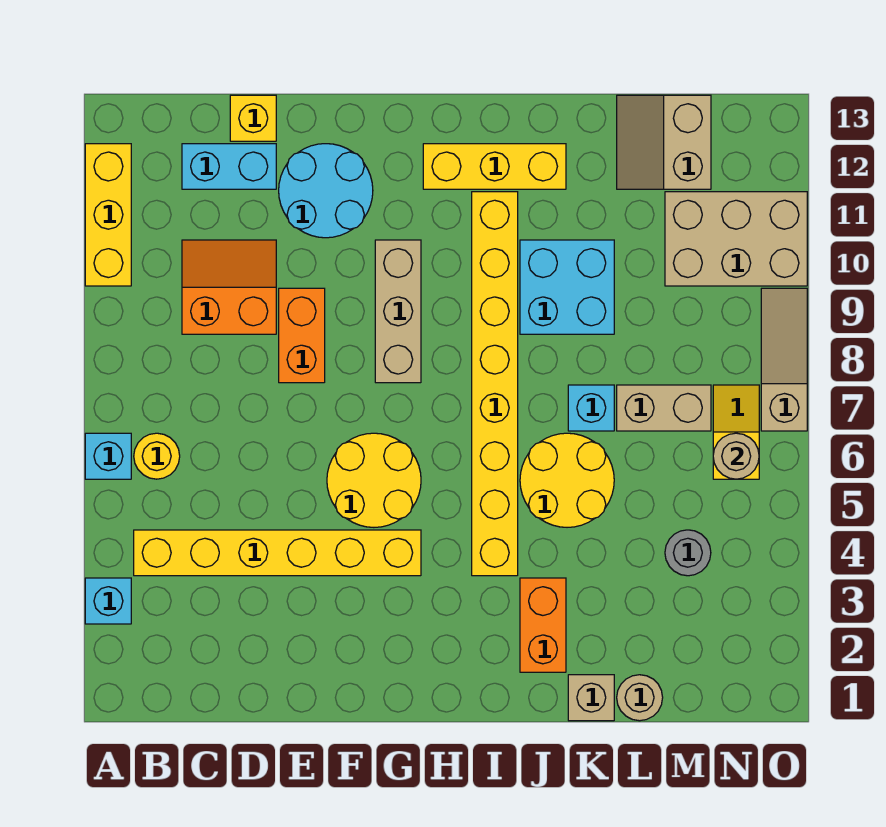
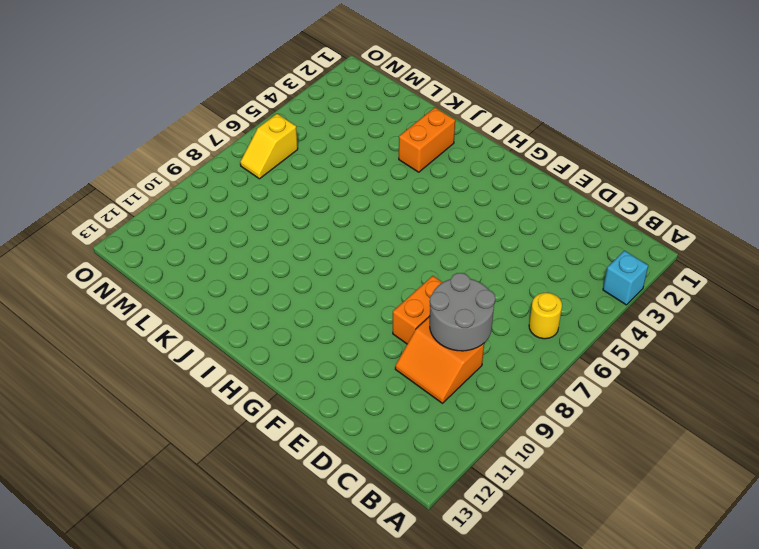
grey 2x2 round brick [430,273,495,351] -> none
none -> cyan 1x1 brick [85,433,131,479]
none -> yellow 1x3 brick [85,144,131,286]
none -> yellow 1x6 brick [134,530,421,576]

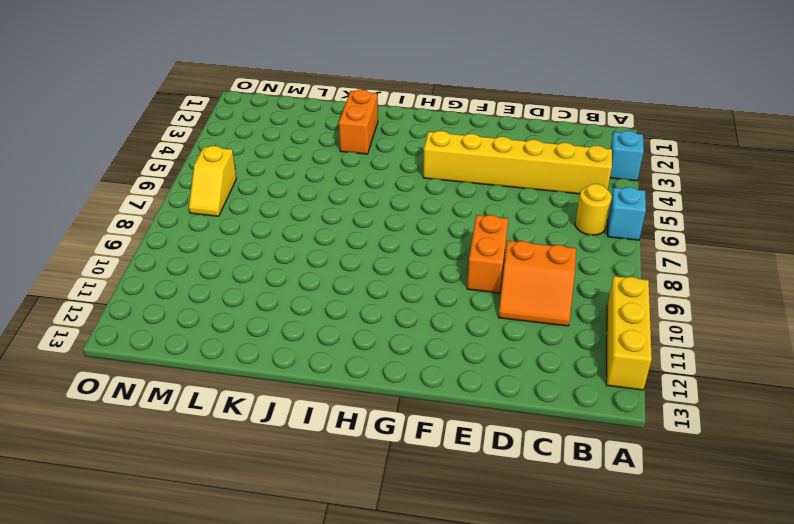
none -> cyan 1x2 brick [182,144,276,189]
none -> yellow 1x1 brick [230,95,276,141]
none -> cyan 2x2 round brick [279,144,373,238]

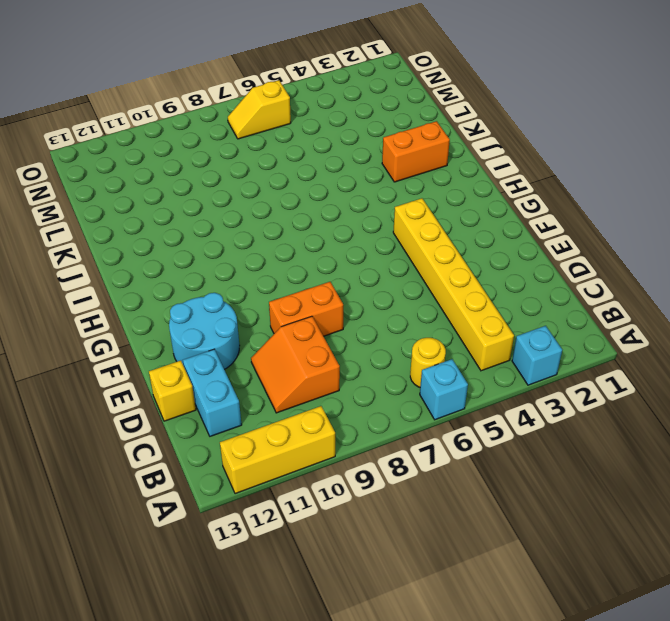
none -> yellow 2x2 round brick [327,433,421,527]
none -> tan 1x3 brick [375,240,421,383]
none -> yellow 1x3 brick [423,144,566,189]

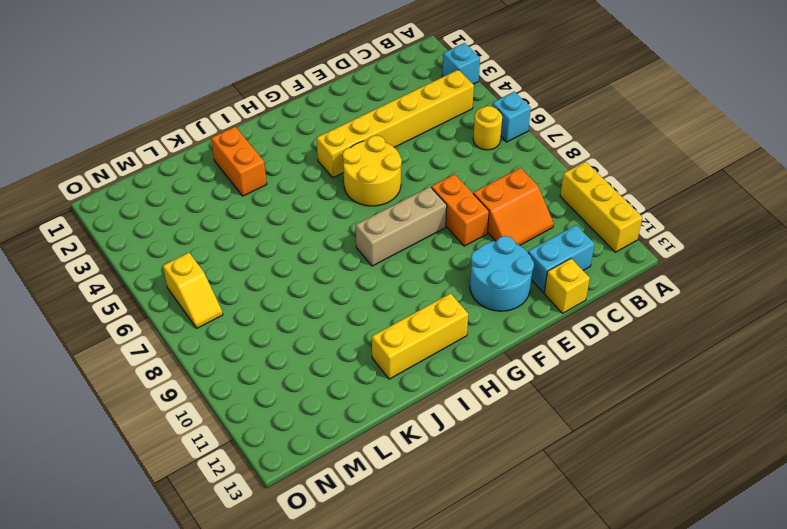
tan 1x3 brick [356,187,447,266] -> tan 1x3 brick turned to [375,240,421,383]
none -> yellow 1x8 brick [472,192,518,576]
none -> yellow 2x2 round brick [520,433,614,527]
none -> cyan 2x2 brick [520,240,614,334]

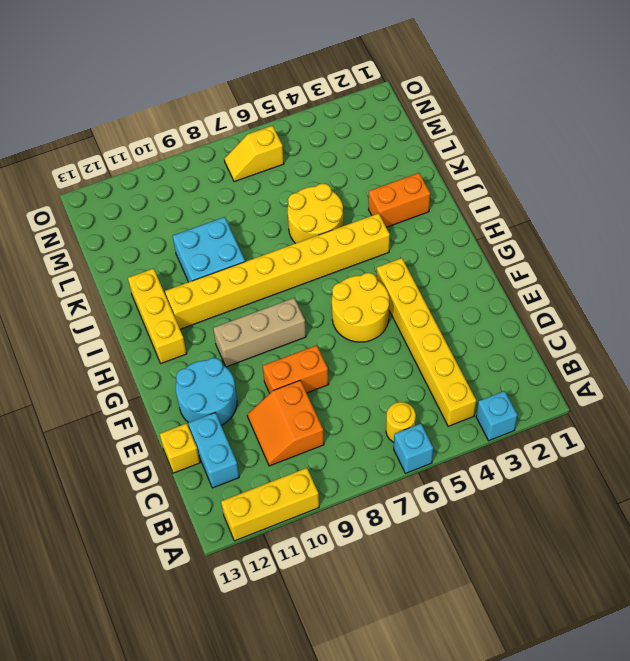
none -> tan 1x1 brick [568,675,614,721]
none -> cyan 1x1 brick [568,385,614,431]
none -> tan 1x1 round brick [617,675,663,721]

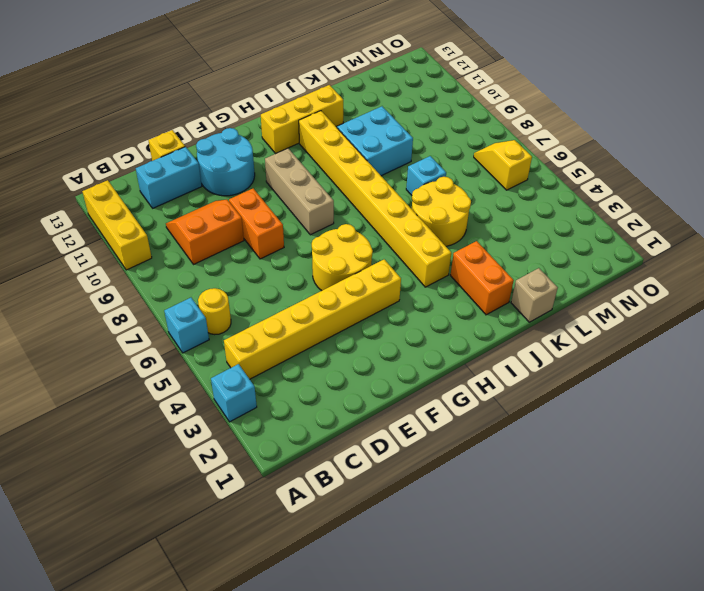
none -> tan 1x1 round brick [617,675,663,721]
none -> tan 1x2 brick [617,385,711,431]
none -> tan 2x2 slope [617,95,711,189]

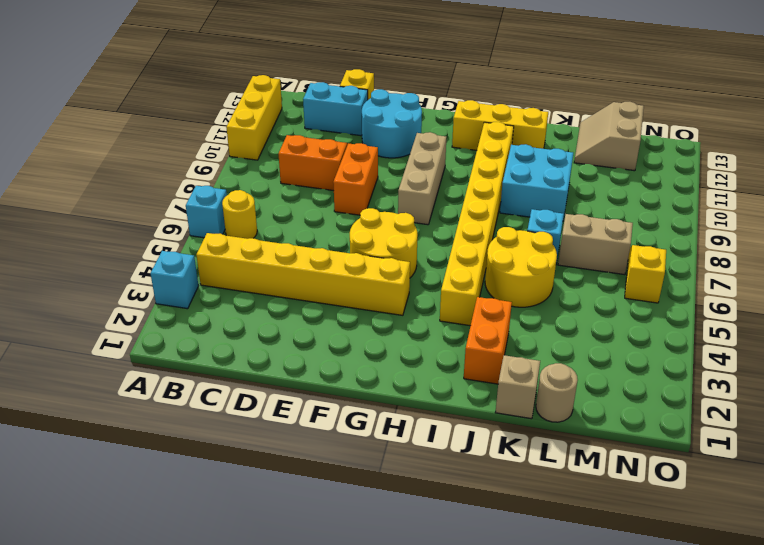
none -> grey 1x1 round brick [665,530,711,576]
none -> tan 2x3 brick [665,192,807,286]
none -> tan 1x3 slope [761,288,807,431]

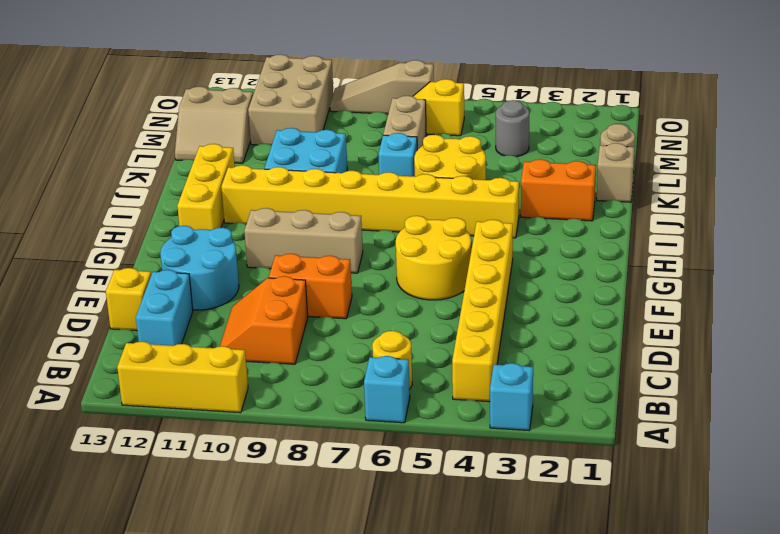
none -> tan 1x1 round brick [713,433,759,479]

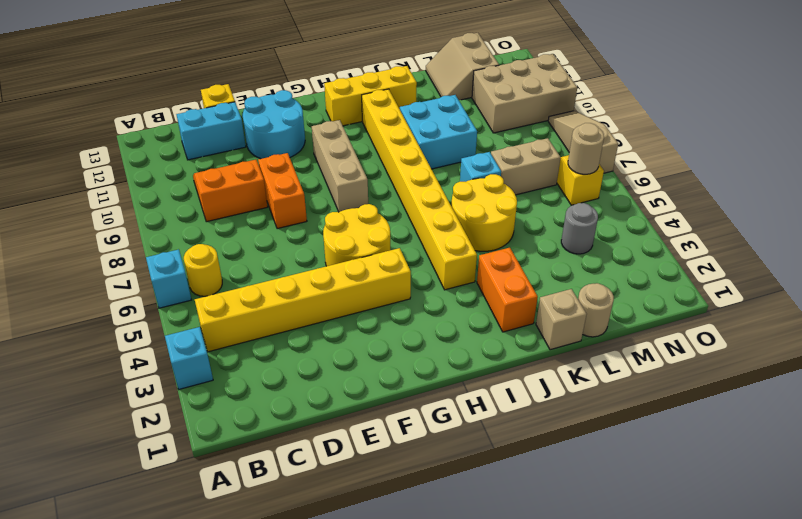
none -> yellow 1x3 brick [85,144,131,286]

